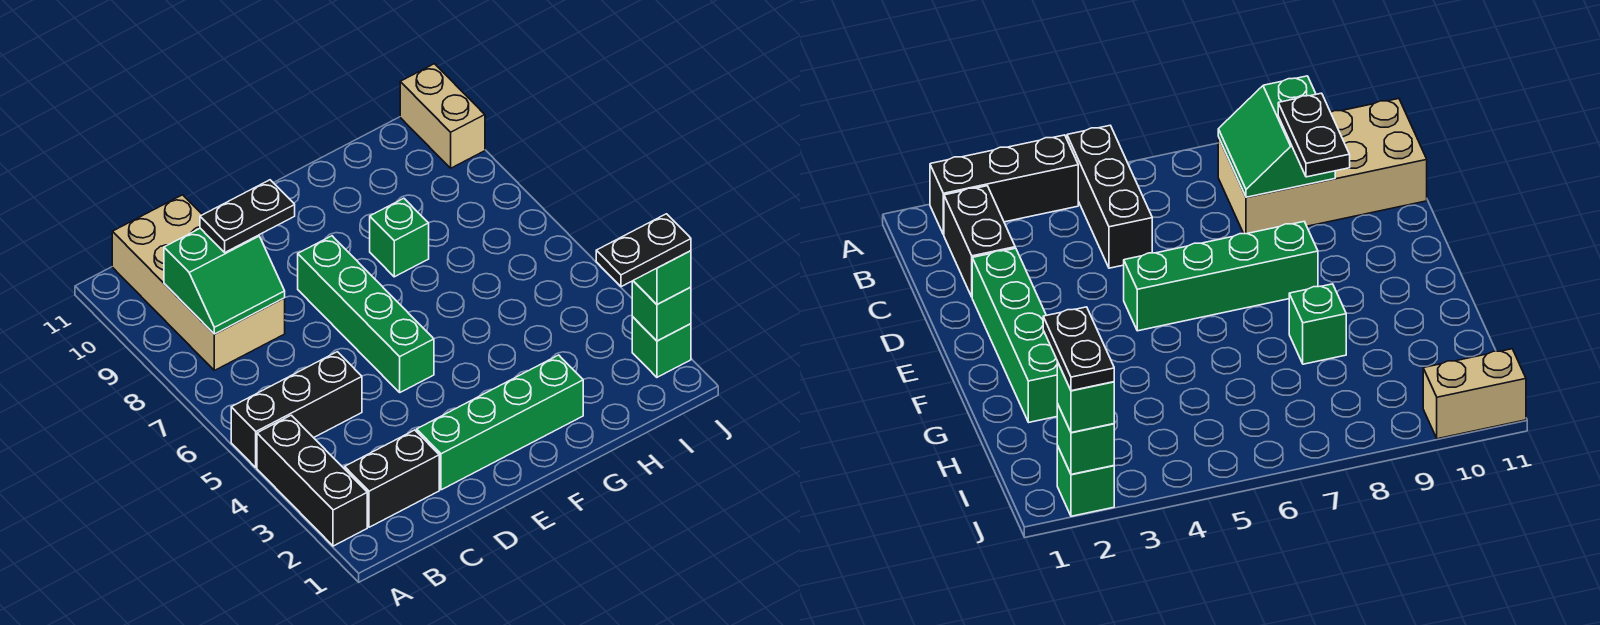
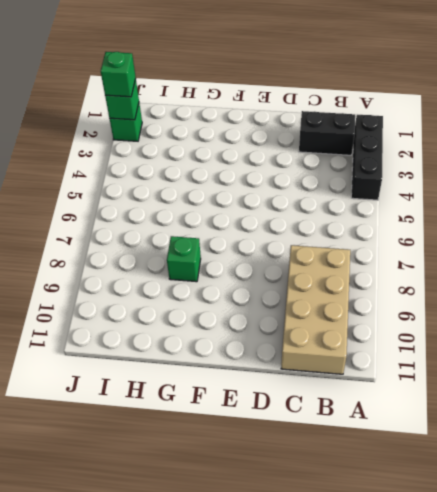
none -> black 1x3 brick [231,352,362,467]
none -> green 1x4 brick [417,355,583,490]
none -> green 1x4 brick [298,236,434,392]

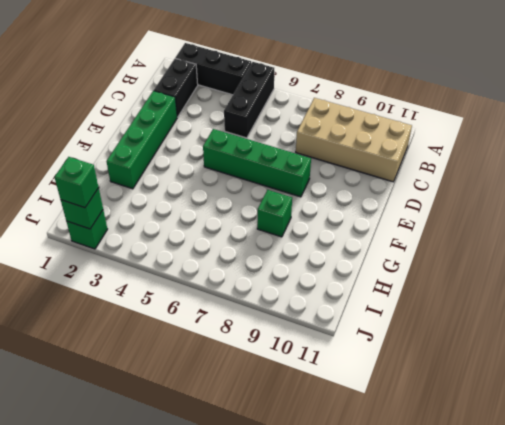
none -> tan 1x2 brick [400,64,485,168]
none -> green 2x2 slope [164,228,285,334]
none -> black 1x2 plate [200,180,295,252]

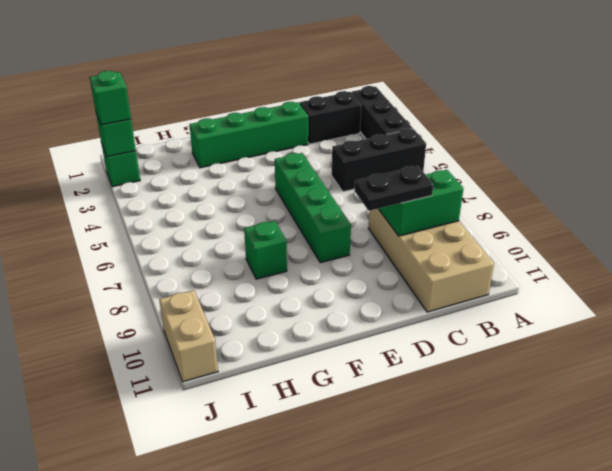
none -> black 1x2 plate [596,214,691,287]

